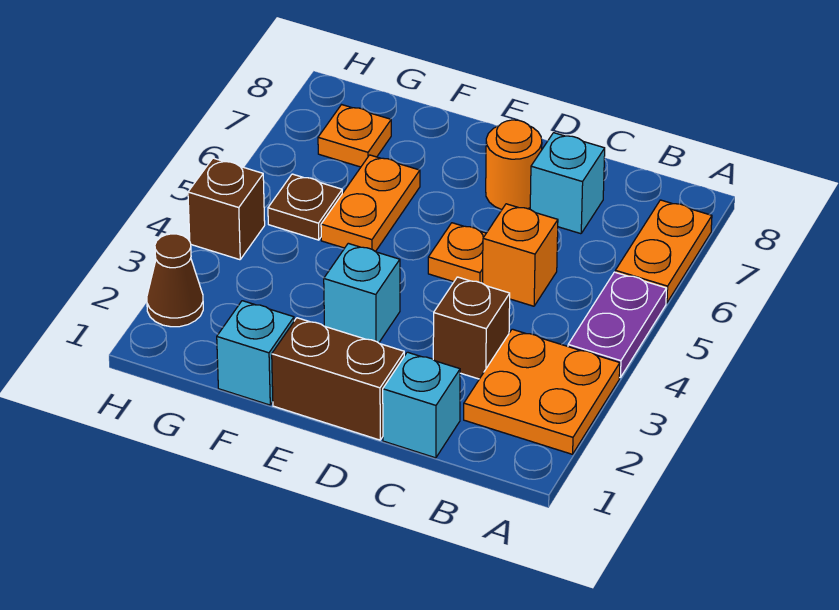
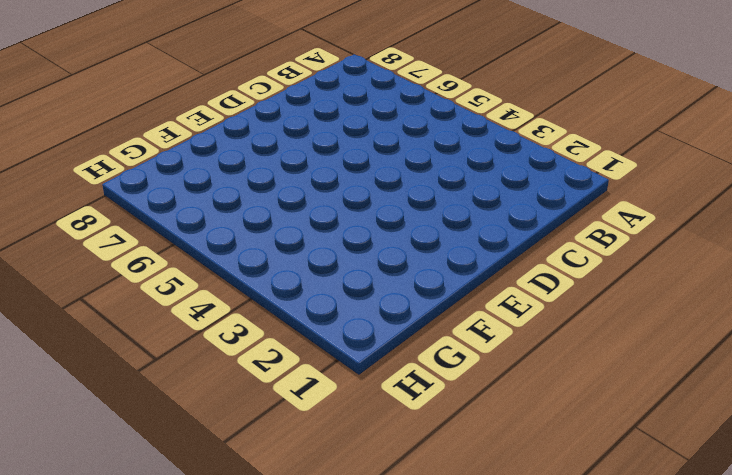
none -> orange 2x2 plate [464,329,620,454]
none -> purple 1x2 plate [568,272,667,378]
none -> orange 1x2 plate [615,200,712,303]

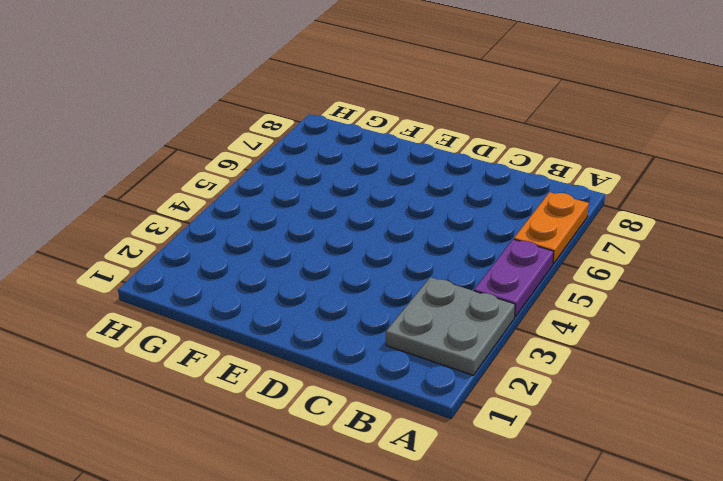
grey 2x2 plate [386,277,515,375] -> orange 2x2 plate [464,329,620,454]
none -> cyan 1x1 brick [383,352,460,458]
none -> brown 1x1 brick [433,277,510,379]
none -> orange 1x1 brick [483,204,558,306]

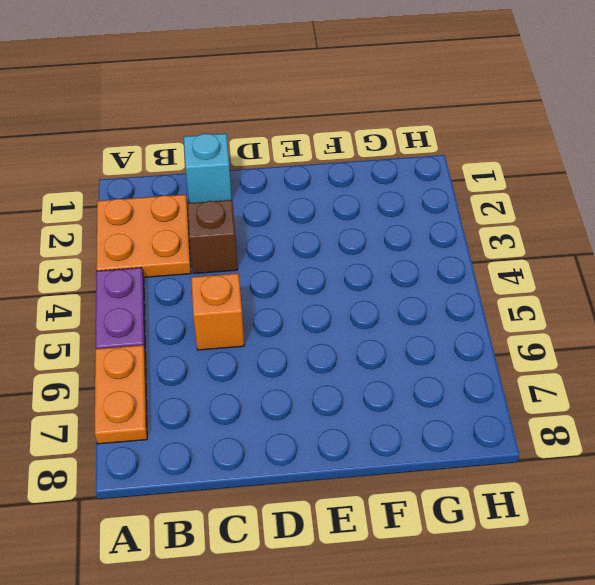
none -> cyan 1x1 brick [530,133,605,234]
none -> brown 1x2 brick [272,318,404,440]
none -> orange 1x1 plate [428,223,486,283]

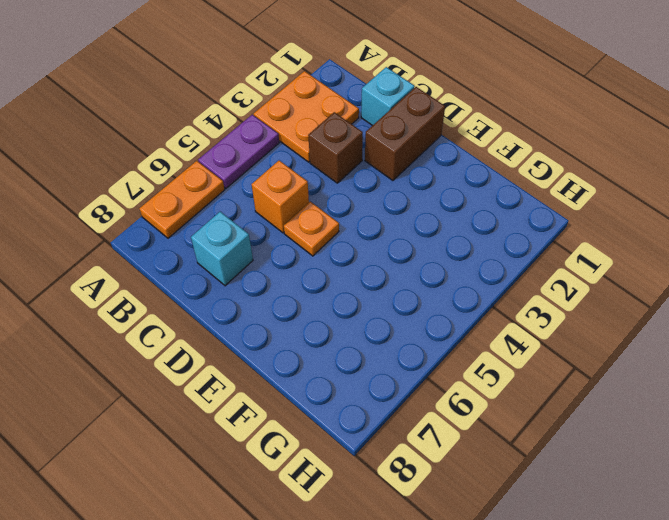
brown 1x2 brick [365,87,445,180] -> brown 1x2 brick turned to [272,318,404,440]
none -> orange 1x1 round brick [486,120,542,210]
none -> cyan 1x1 brick [324,243,400,343]
none -> cyan 1x1 brick [217,301,294,405]

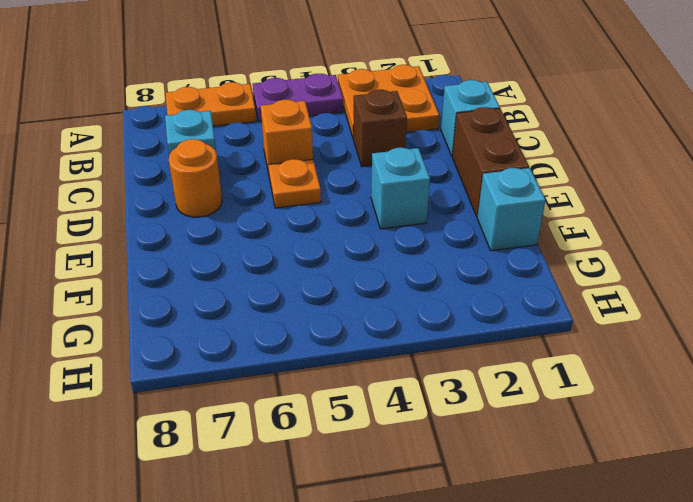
none -> orange 1x2 plate [321,155,420,252]
none -> brown 1x1 plate [268,174,342,240]
none -> orange 1x1 plate [318,105,391,167]

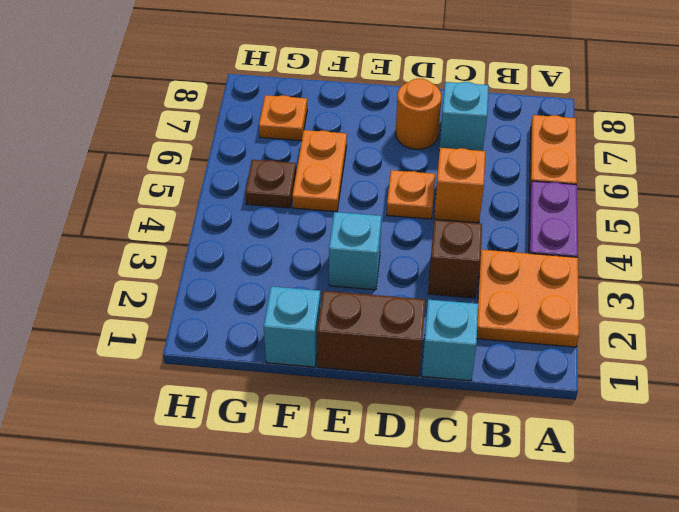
none -> brown 1x1 cone [147,234,203,327]
none -> brown 1x1 brick [188,158,265,260]

